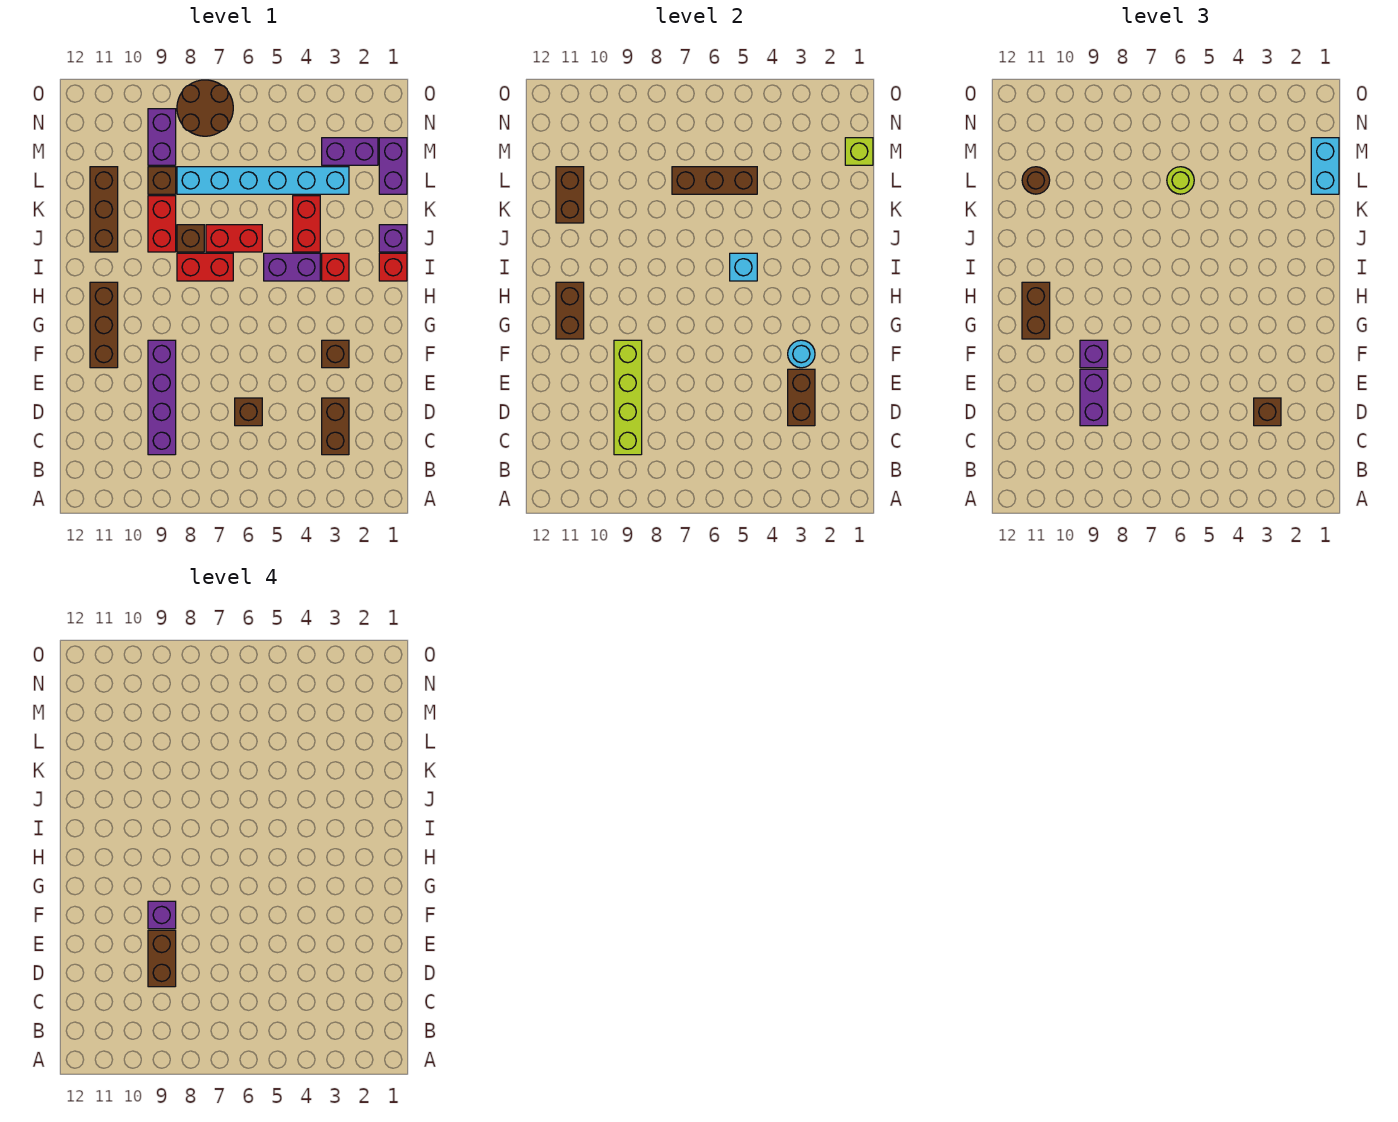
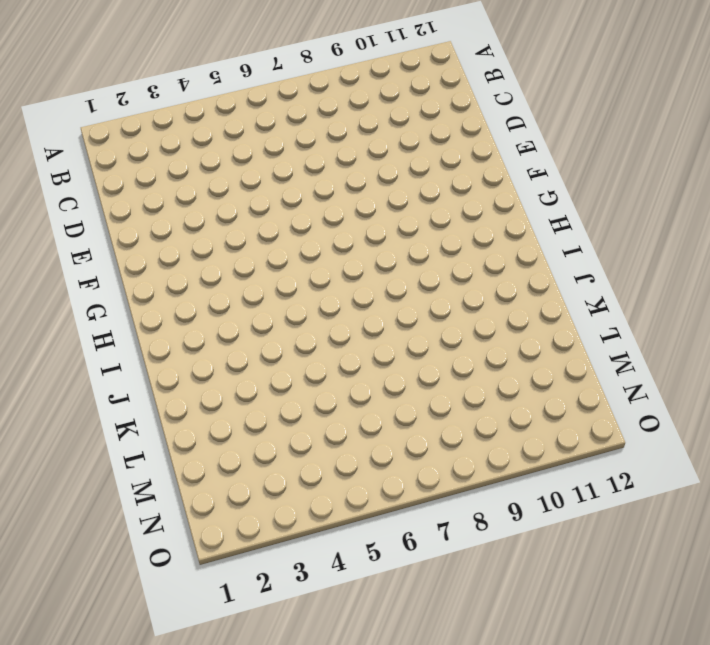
none -> brown 1x2 brick [322,398,349,455]
none -> purple 1x4 brick [148,340,176,455]
none -> brown 1x1 brick [235,398,262,426]
none -> brown 1x1 brick [322,340,349,368]

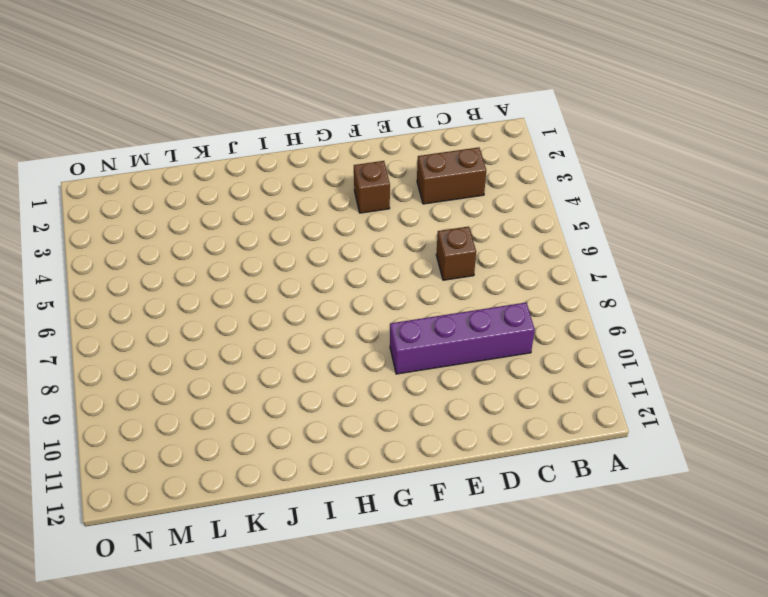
none -> brown 1x3 brick [90,282,118,368]
none -> red 1x1 brick [379,253,407,281]
none -> red 1x1 brick [322,253,349,281]
none -> purple 1x2 brick [264,253,320,281]

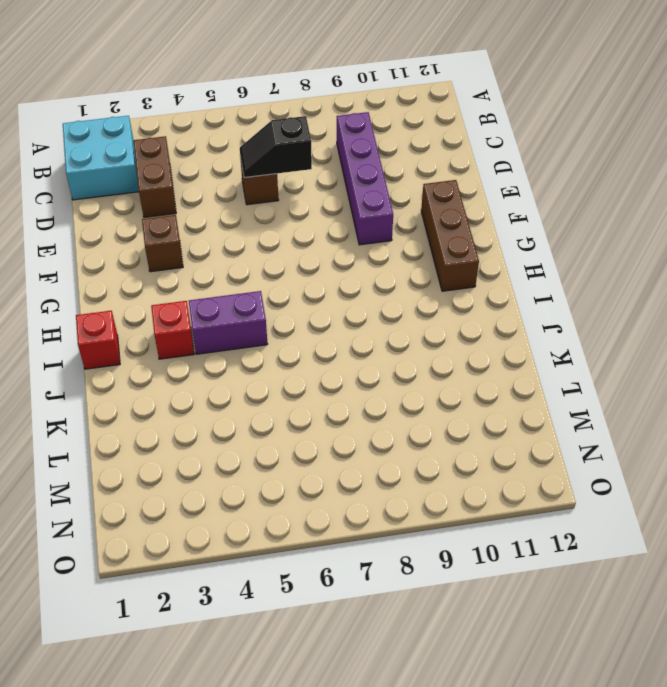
cyan 2x2 brick [63,116,139,200] -> none
black 1x2 slope [240,116,312,178] -> none
none -> red 1x2 brick [177,253,233,281]
none -> purple 1x1 brick [379,225,407,252]
none -> red 1x2 brick [293,196,320,252]
none -> red 1x2 brick [206,225,262,252]

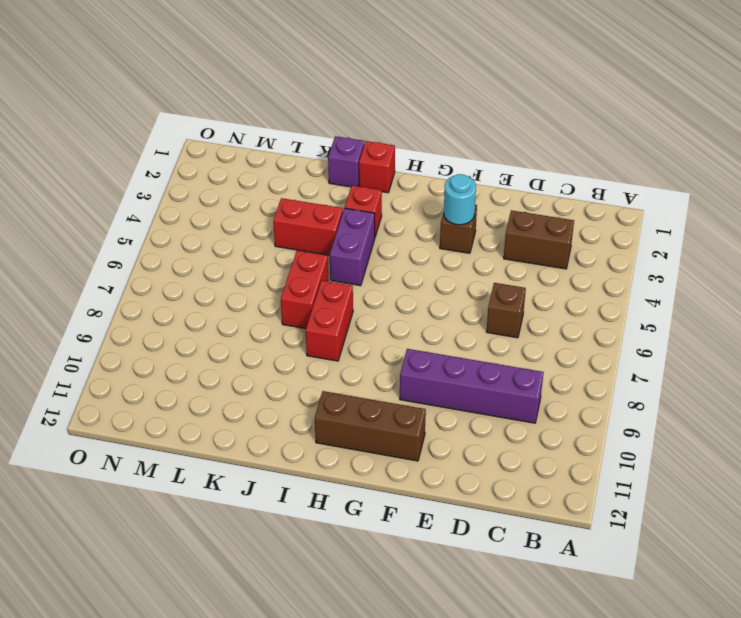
none -> brown 1x1 brick [177,225,204,252]
none -> red 1x2 brick [148,196,176,252]
none -> brown 1x3 brick [90,167,118,252]
none -> purple 1x2 brick [379,138,407,194]

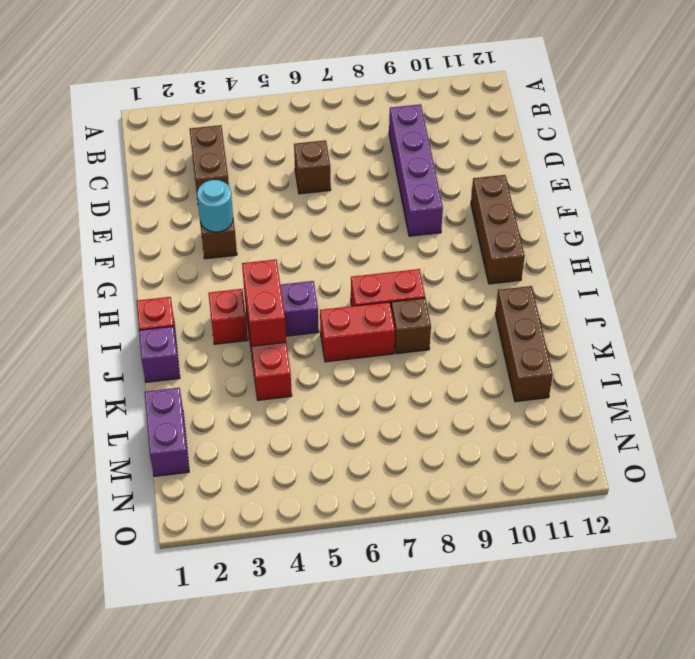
red 1x2 brick [242,259,286,346] -> red 1x2 brick moved to [148,196,176,252]
none -> cyan 1x6 brick [177,167,349,194]
none -> brown 1x1 brick [148,167,176,194]
none -> purple 1x2 brick [322,138,378,165]
none -> purple 1x2 brick [148,109,176,165]

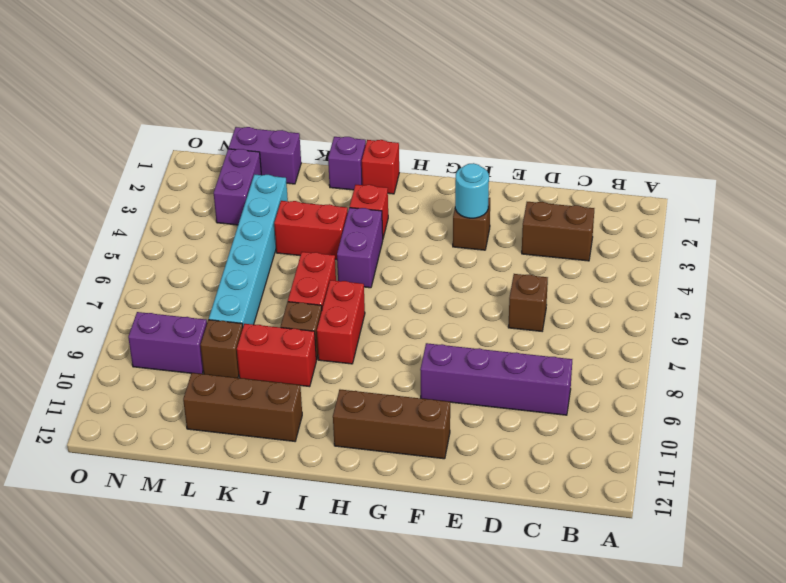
none -> brown 2x2 round brick [177,80,233,136]
none -> lime 1x4 brick [614,340,642,455]
none -> brown 1x2 brick [788,369,815,426]
none -> brown 1x2 brick [556,282,584,339]

